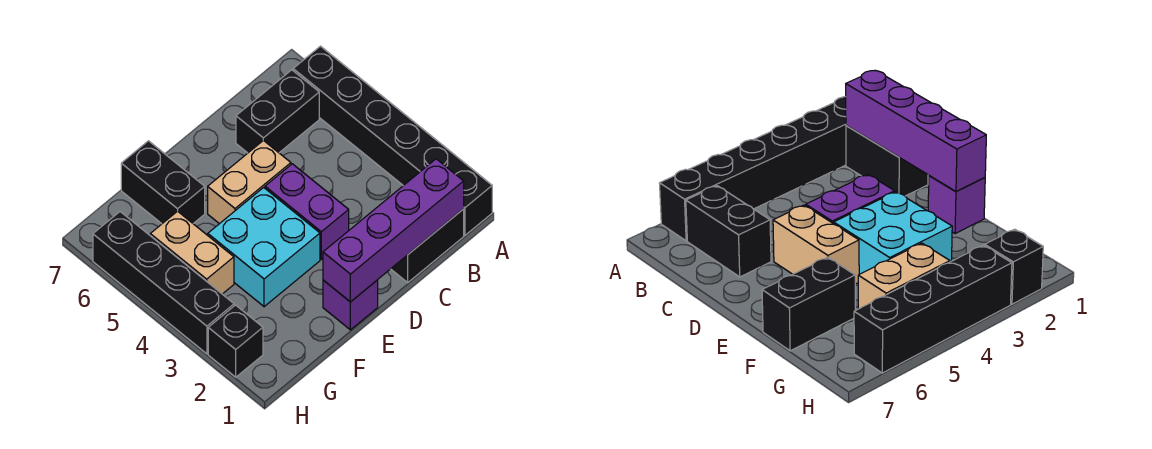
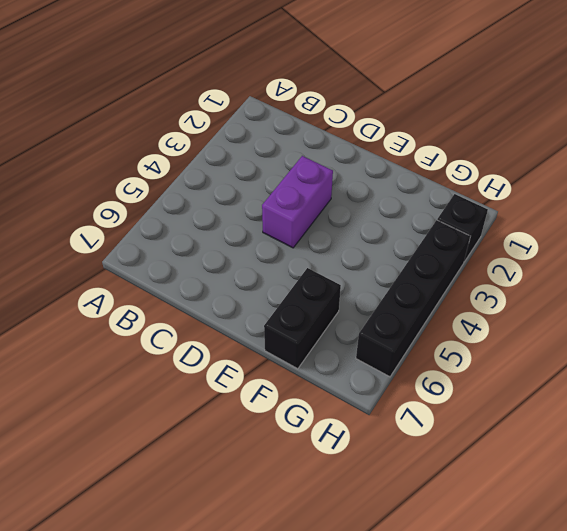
none -> black 1x6 brick [293,46,492,235]
none -> black 1x2 brick [391,209,464,282]
none -> black 1x2 brick [236,70,319,153]

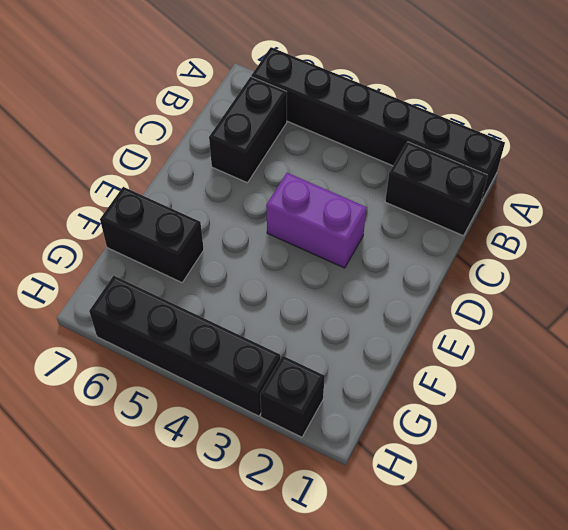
black 1x2 brick [385,142,488,236] -> black 1x2 brick turned to [391,209,464,282]
none -> tan 1x2 brick [208,140,291,224]
none -> purple 1x1 brick [323,280,378,330]
none -> cyan 2x2 brick [208,187,320,307]

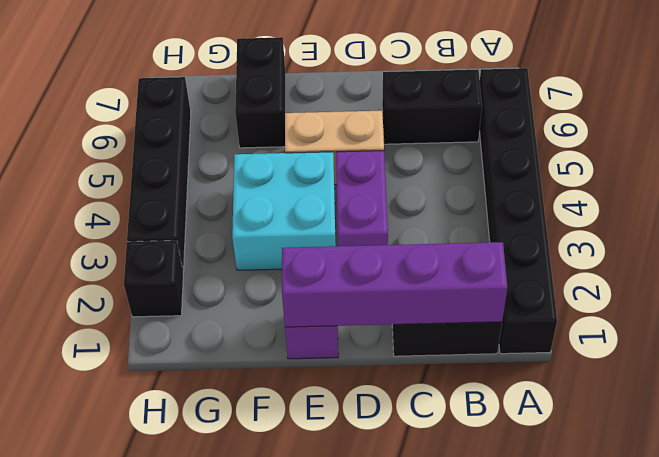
none -> tan 1x2 brick [150,211,234,294]

